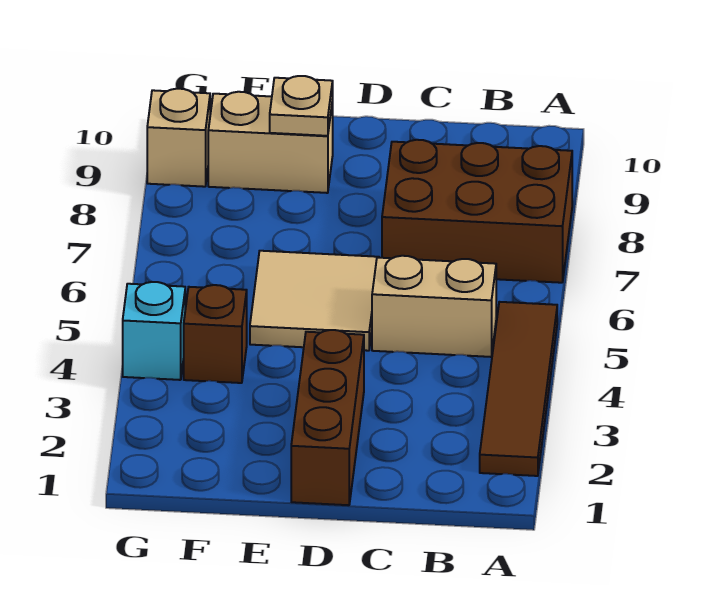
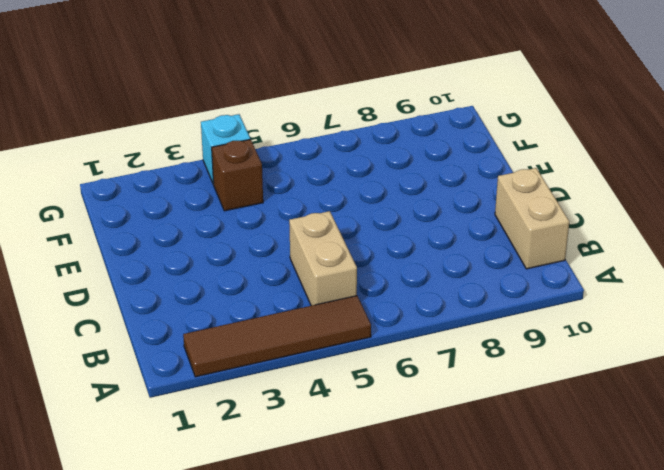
tan 1x2 brick [495,168,569,269] -> tan 1x2 brick moved to [208,92,333,193]
none -> brown 2x3 brick [382,140,572,283]
none -> brown 1x3 brick [291,330,364,505]

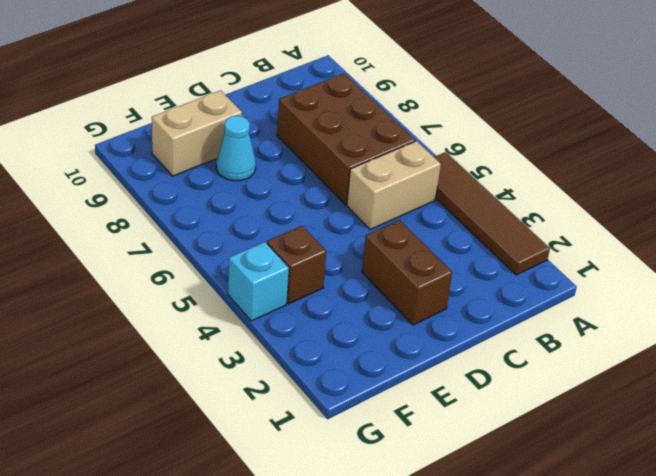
brown 2x3 brick [277,74,415,205] -> brown 2x3 brick turned to [382,140,572,283]
brown 1x2 brick [362,220,452,325] -> brown 1x3 brick [291,330,364,505]
cyan 1x1 cone [216,116,256,181] -> none
none -> tan 2x2 tile [250,251,379,351]
none -> tan 1x1 brick [147,89,210,187]

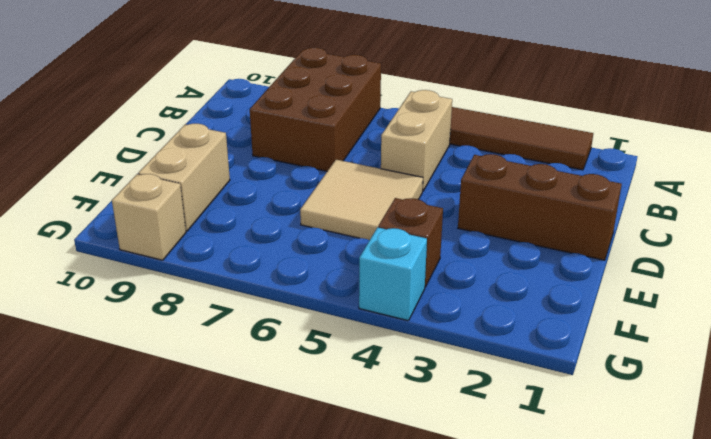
none -> tan 1x1 plate [270,76,333,136]

